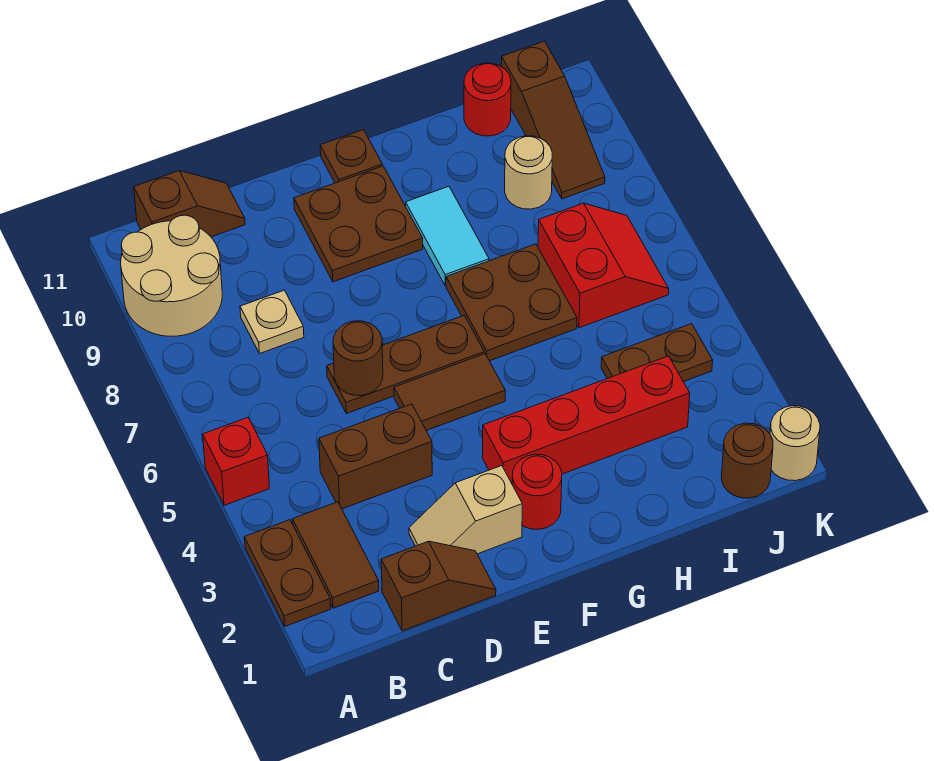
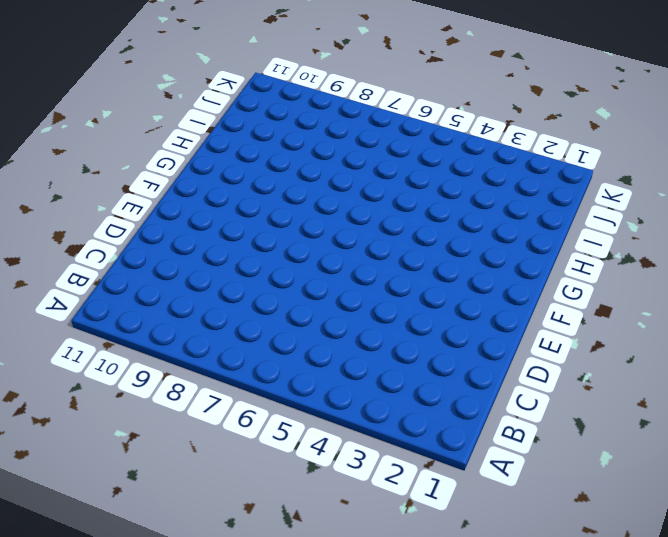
none -> brown 1x2 plate [244,520,331,626]
none -> red 1x1 brick [203,418,270,505]
none -> tan 2x2 round brick [121,215,222,336]

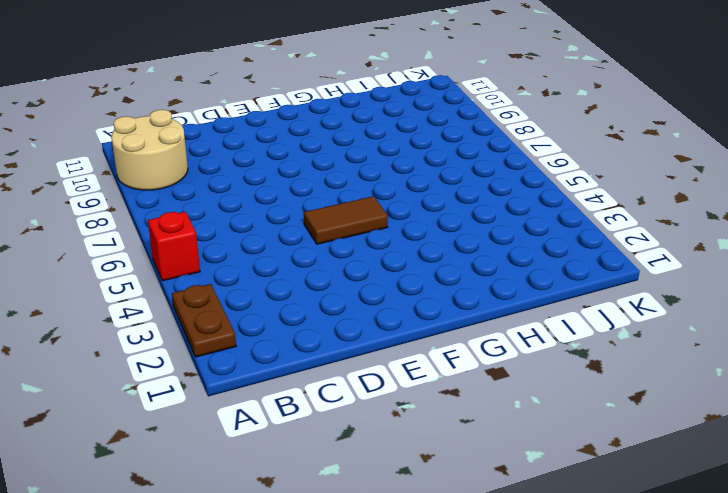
none -> brown 1x2 tile [292,502,379,608]
none -> brown 1x2 slope [134,171,245,237]
none -> brown 1x2 slope [381,541,496,631]

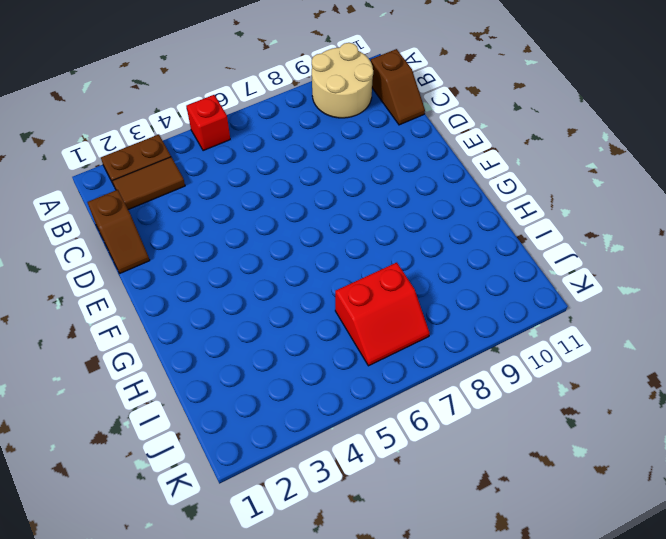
none -> brown 1x2 brick [319,404,432,509]
none -> tan 1x1 plate [240,290,304,354]
none -> tan 1x2 slope [409,466,522,554]

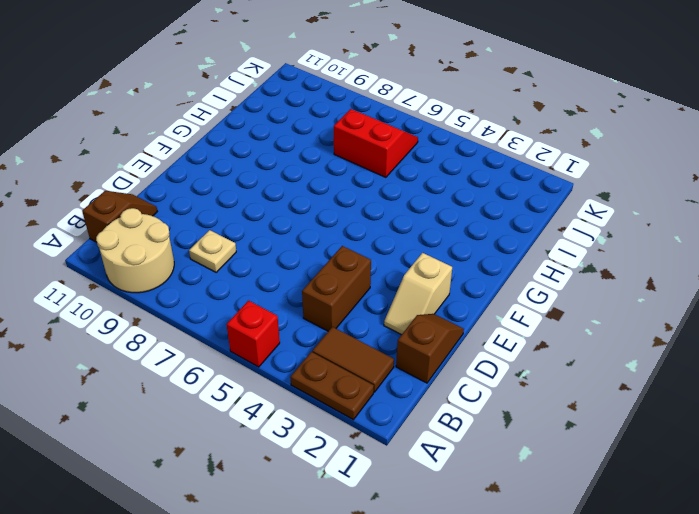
none -> brown 1x3 plate [327,315,484,413]
none -> brown 1x2 tile [394,354,505,431]
none -> brown 2x2 plate [294,166,423,282]

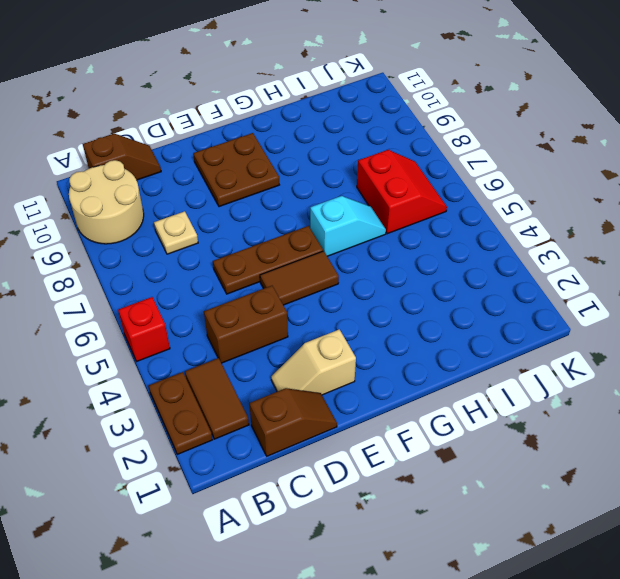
cyan 1x2 slope [310,196,386,256] -> brown 2x2 plate [446,244,577,361]
none -> red 1x1 round brick [512,454,562,529]
none -> red 1x4 brick [483,356,690,483]
none -> brown 1x1 plate [320,130,382,183]

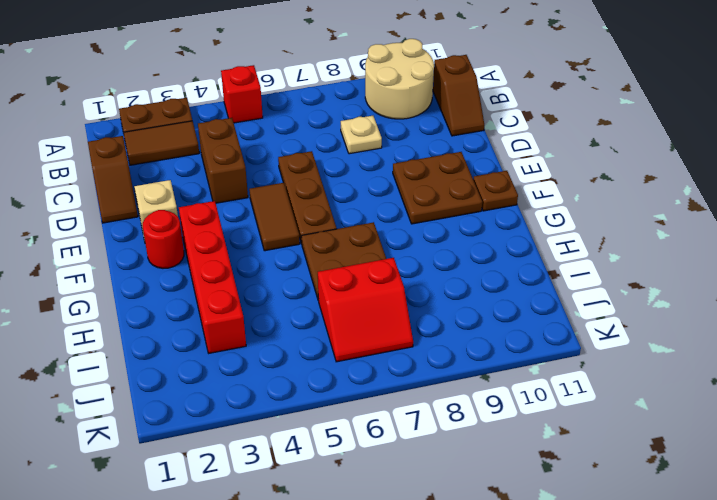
none -> cyan 1x2 tile [406,186,489,286]
none -> brown 1x2 plate [601,324,713,382]
none -> tan 1x1 round brick [505,136,552,209]

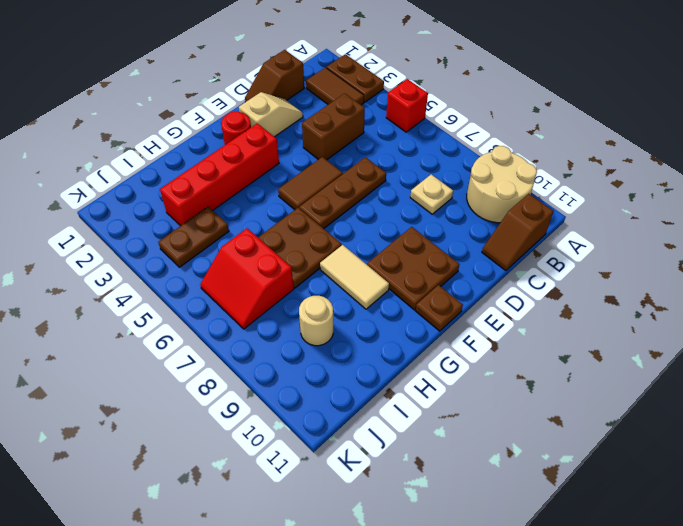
tan 1x2 tile [320,245,389,309] -> cyan 1x2 tile [406,186,489,286]
none -> red 1x1 round brick [464,63,511,136]
none -> brown 1x1 round brick [721,423,773,498]
none -> brown 1x3 slope [502,41,605,199]

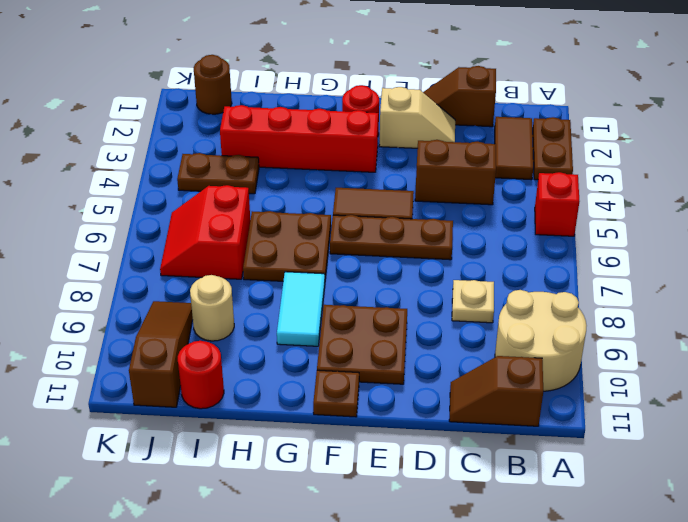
none -> tan 1x1 round brick [770,406,820,481]
none -> brown 1x1 round brick [333,321,383,396]

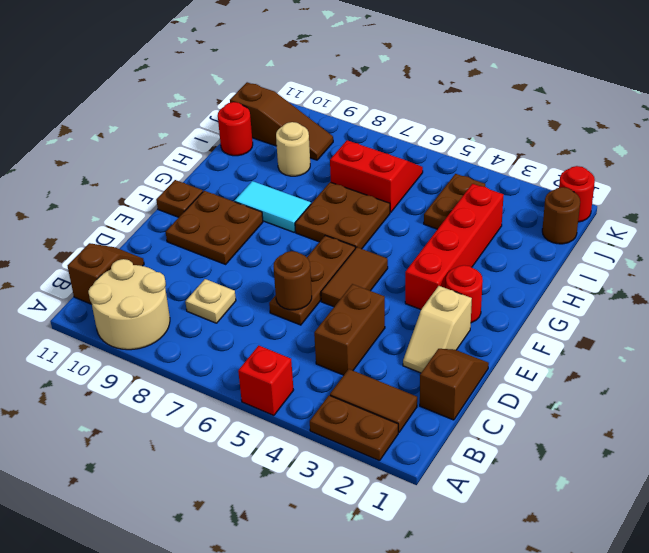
red 1x1 round brick [559,166,595,222] -> tan 1x1 round brick [770,406,820,481]

